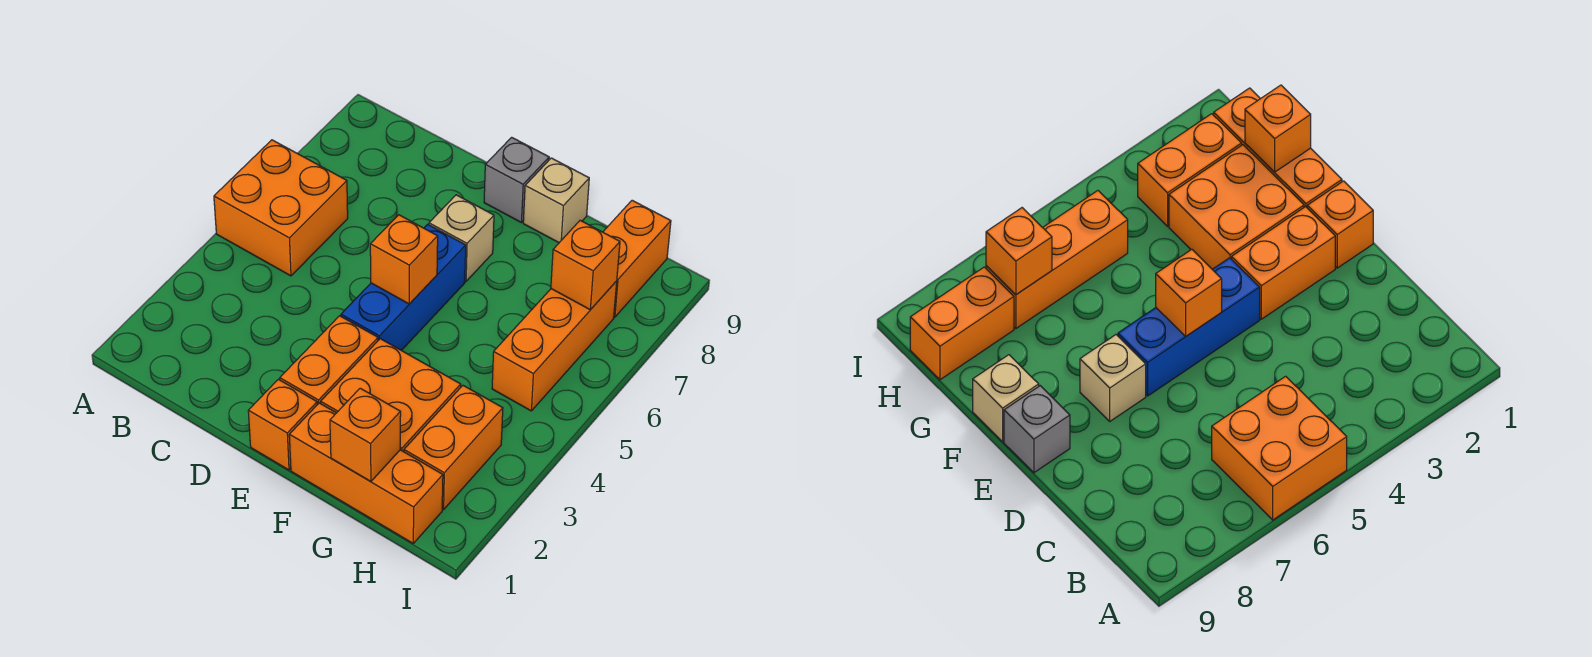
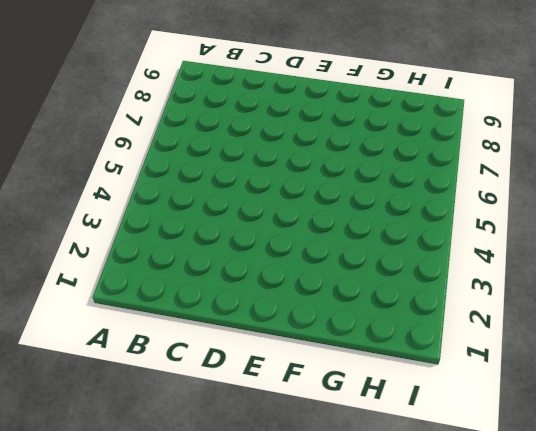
none -> orange 2x2 brick [214,140,348,276]
none -> orange 1x1 brick [248,379,317,470]
none -> orange 1x2 brick [280,316,378,405]

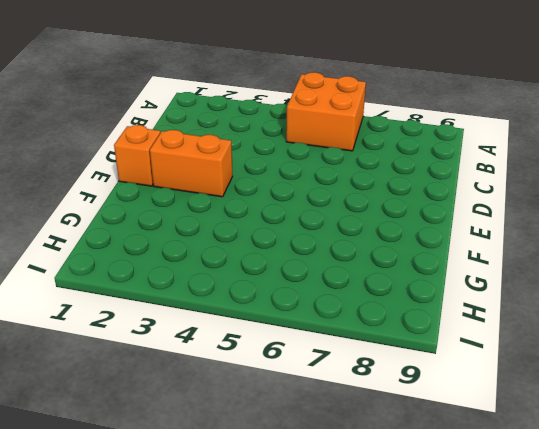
none -> blue 1x3 brick [341,224,466,351]
none -> tan 1x1 brick [429,195,494,281]
none -> grey 1x1 brick [484,137,549,222]

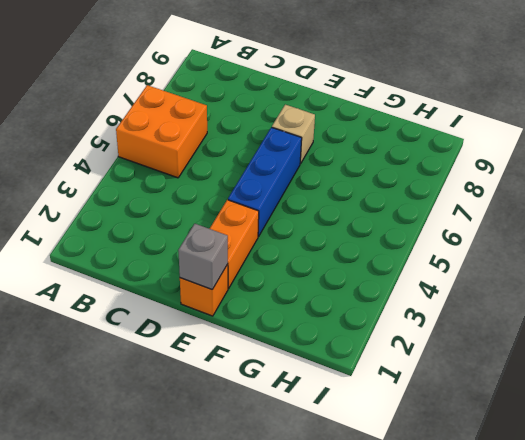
grey 1x1 brick [178,224,228,289] -> grey 1x1 brick moved to [484,137,549,222]
none -> orange 1x3 brick [289,403,443,543]
none -> orange 2x2 brick [321,339,461,452]
none -> tan 1x1 brick [523,158,589,243]

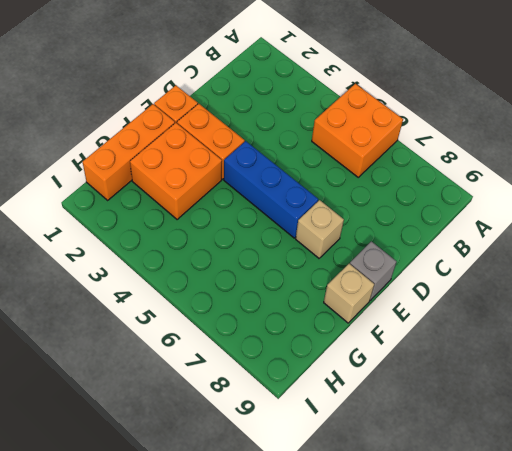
none -> orange 1x2 brick [404,385,503,510]
none -> orange 1x3 brick [492,281,617,411]
none -> orange 1x2 brick [603,200,671,317]

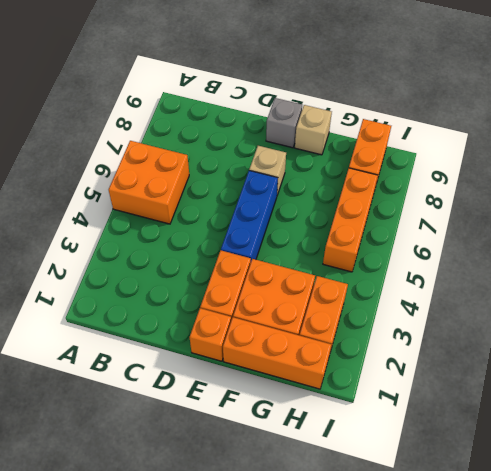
none -> orange 1x1 brick [370,215,438,304]
none -> orange 1x1 brick [330,388,401,482]
none -> orange 1x1 brick [551,220,620,310]

